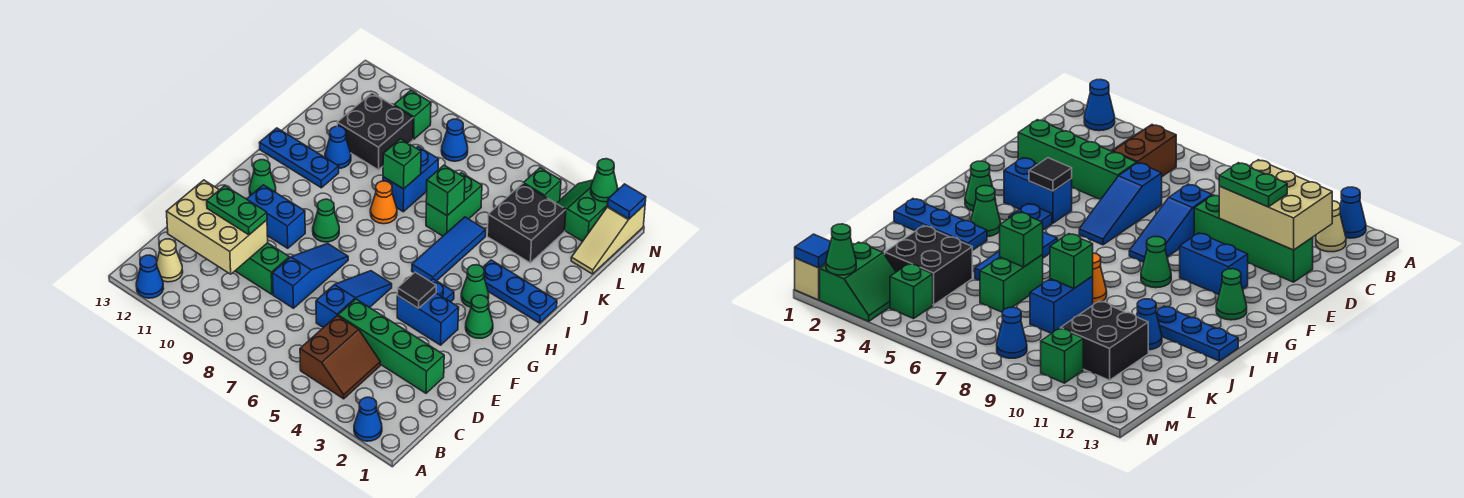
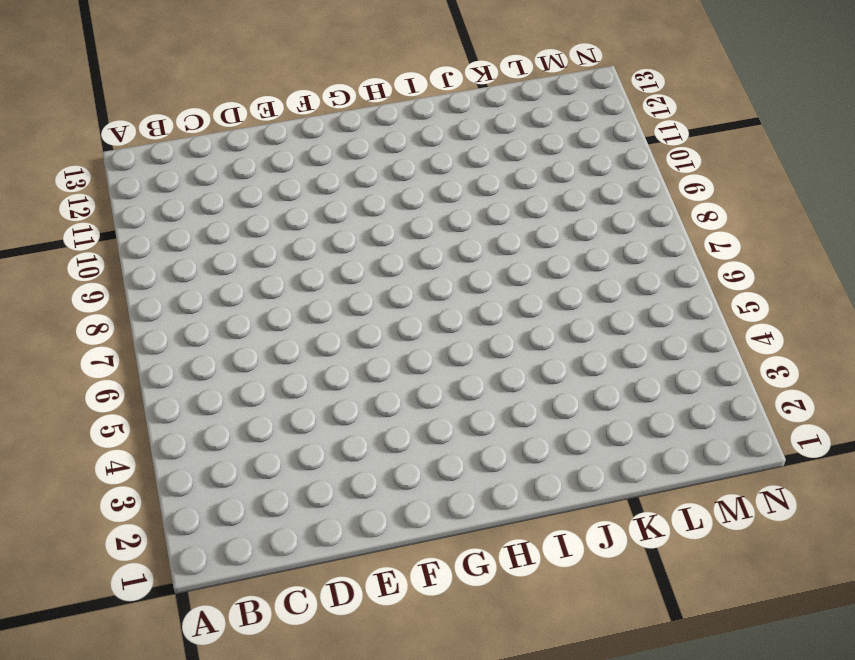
none -> blue 1x1 cone [354,397,382,441]
none -> blue 1x1 cone [136,255,164,298]
none -> brown 2x2 slope [300,316,380,399]
none -> tan 1x1 cone [157,239,183,282]

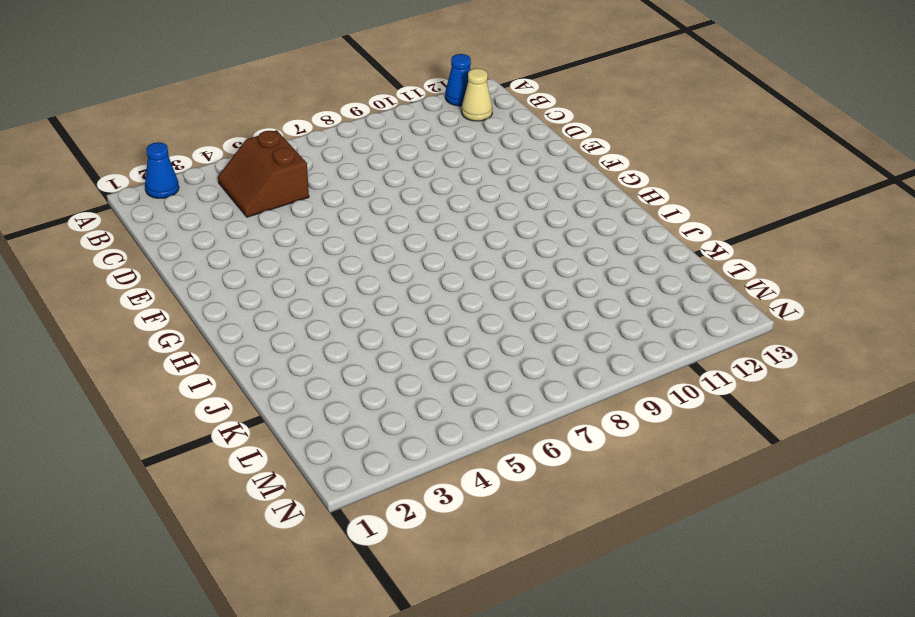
none -> green 1x4 brick [338,299,444,393]
none -> blue 1x3 slope [316,271,392,328]
none -> blue 1x3 slope [272,243,348,308]
none -> green 1x4 brick [235,243,289,294]

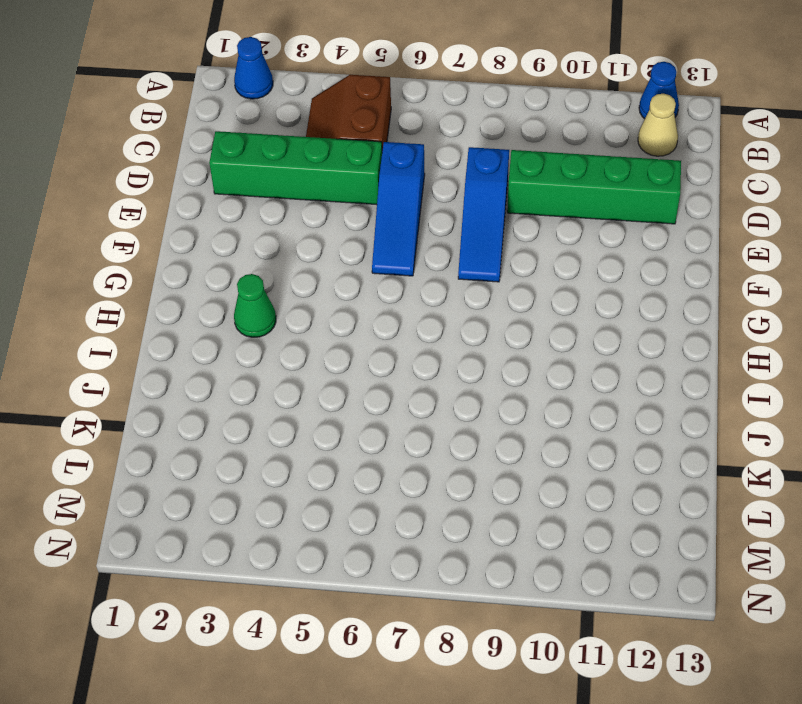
none -> blue 1x2 brick [397,293,459,345]
none -> blue 1x2 brick [247,185,305,248]
none -> green 1x1 cone [466,295,493,338]
none -> blue 1x1 plate [430,279,454,302]

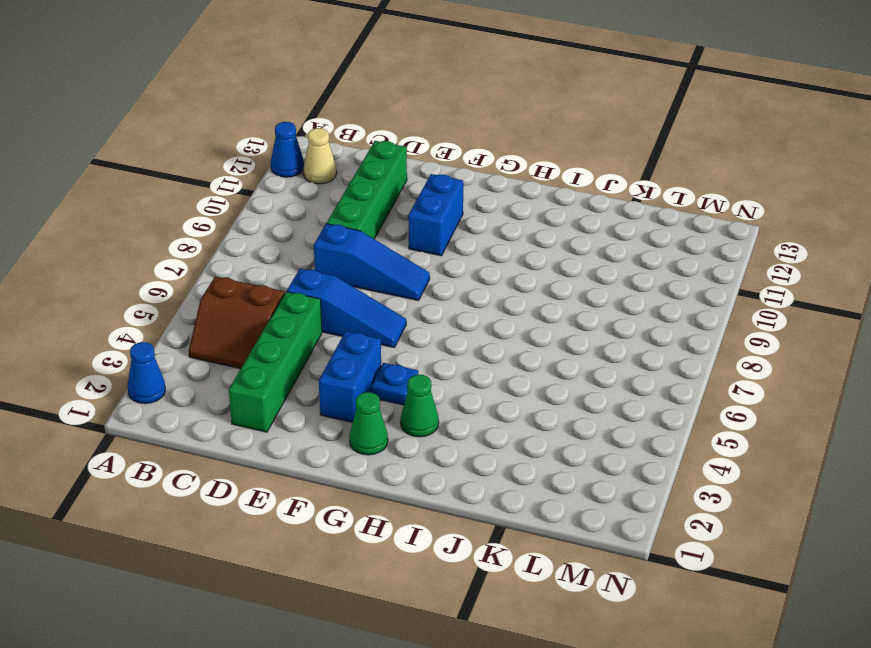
none -> green 1x1 cone [313,199,339,242]
none -> green 1x1 cone [249,160,276,196]
none -> blue 1x3 tile [412,217,486,281]
none -> blue 1x3 plate [483,260,557,323]

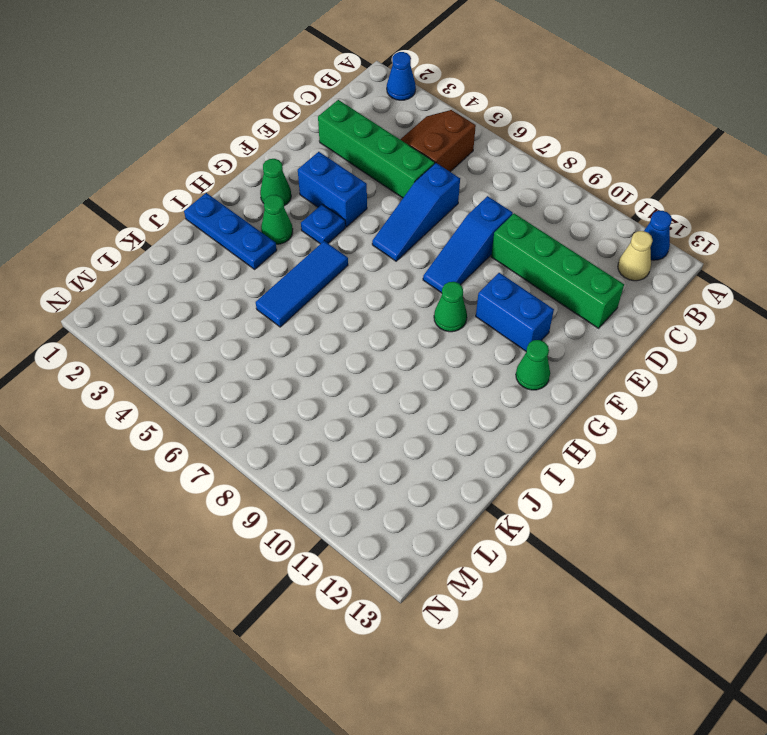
none -> orange 1x1 cone [370,181,397,224]
none -> blue 1x3 plate [260,128,339,188]
none -> green 1x2 brick [426,173,482,236]
none -> blue 1x2 brick [383,147,439,212]

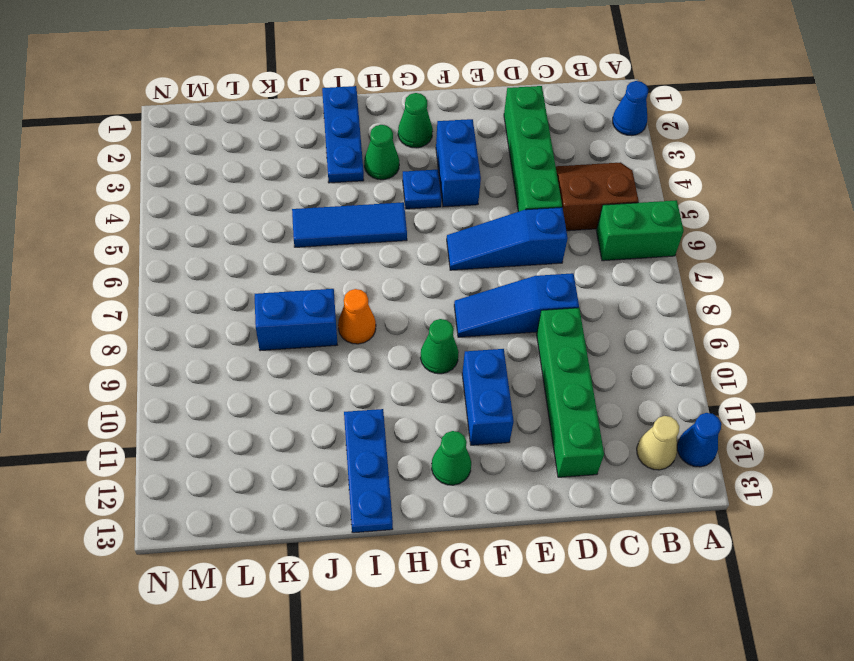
green 1x2 brick [596,200,684,261] -> green 1x2 brick moved to [426,173,482,236]
none -> blue 1x1 cone [325,126,351,168]
none -> black 2x2 brick [487,183,566,263]
none -> black 2x2 brick [337,93,413,170]
none -> tan 1x3 slope [571,205,645,274]

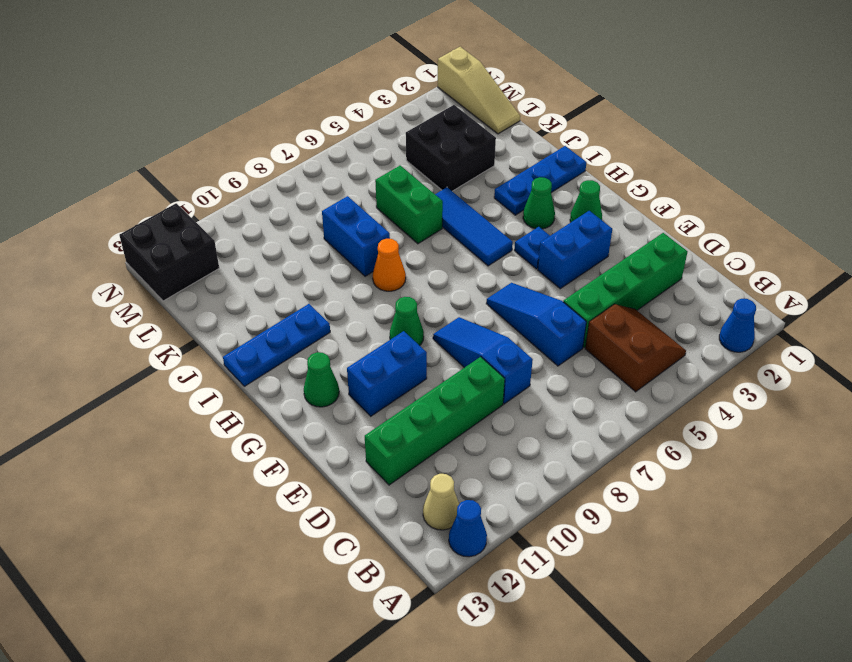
black 2x2 brick [119,203,219,301] -> black 2x2 brick moved to [337,93,413,170]
none -> blue 1x1 cone [325,126,351,168]
none -> green 2x2 slope [556,180,619,242]
none -> green 1x1 brick [523,168,561,203]
none -> blue 1x1 cone [441,119,468,161]

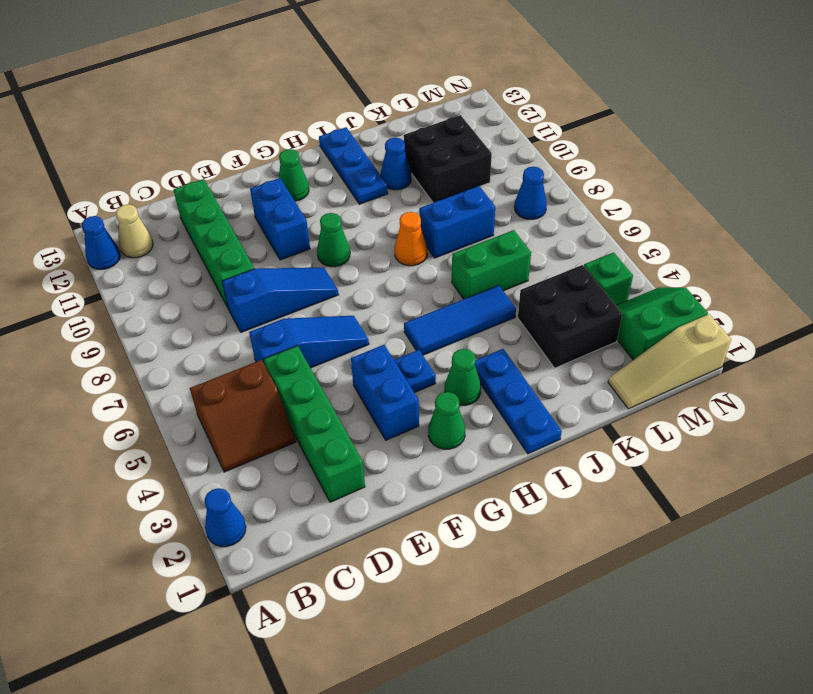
none -> green 1x1 brick [394,90,431,139]
none -> tan 2x3 brick [166,180,268,274]
none -> black 1x1 tile [397,272,436,308]
none -> green 1x1 brick [426,165,465,216]

